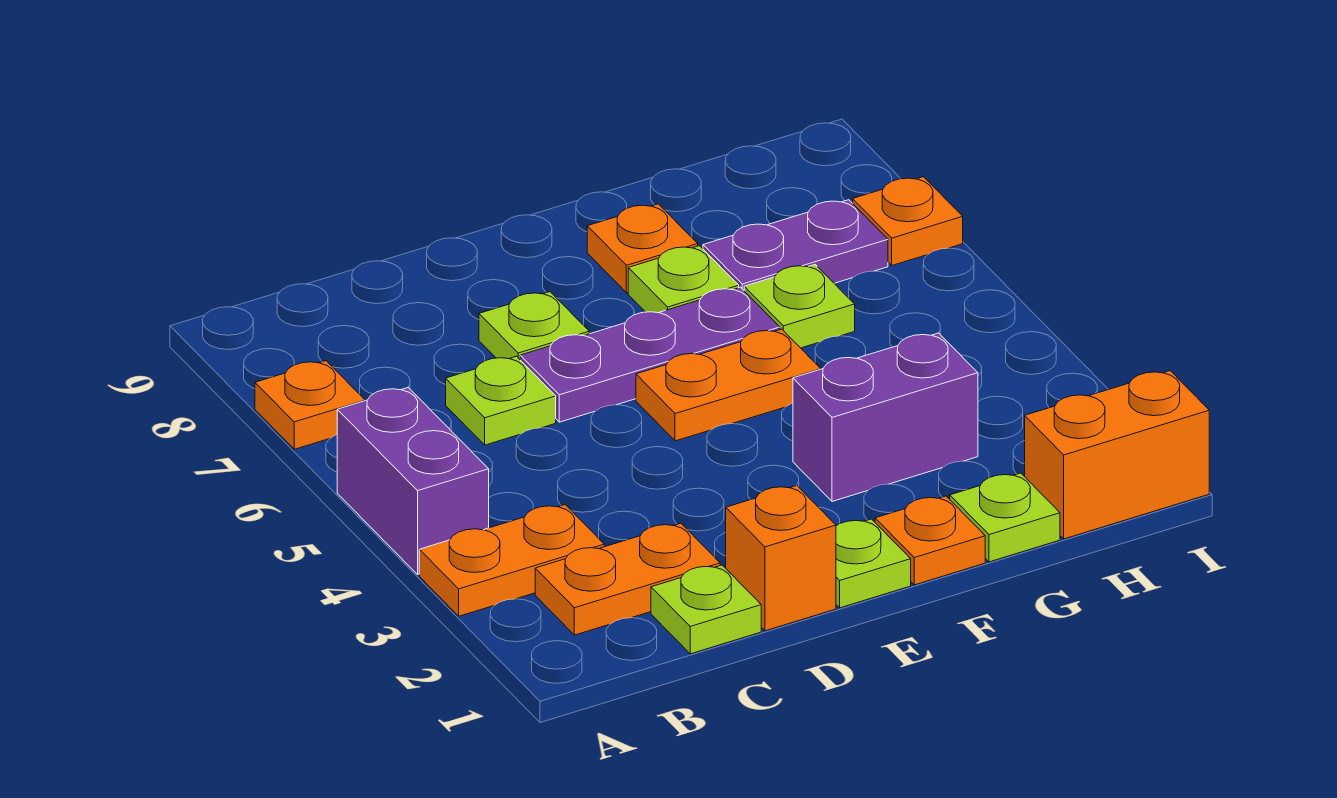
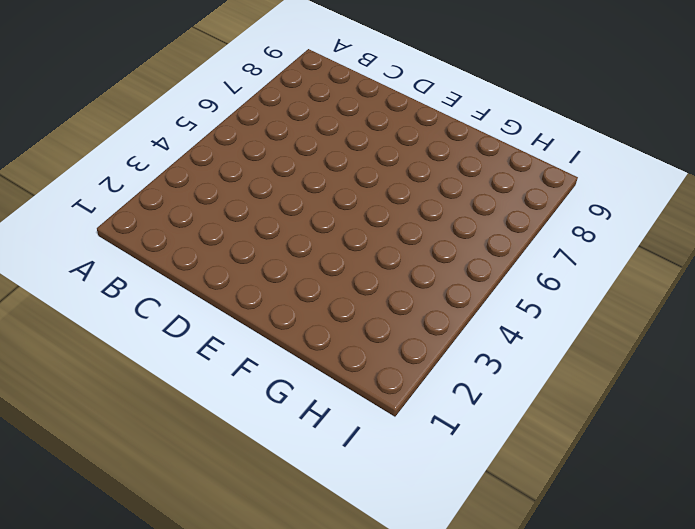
none -> orange 1x2 plate [419,505,604,616]
none -> purple 1x2 brick [337,388,489,574]
none -> orange 1x1 plate [255,361,365,449]

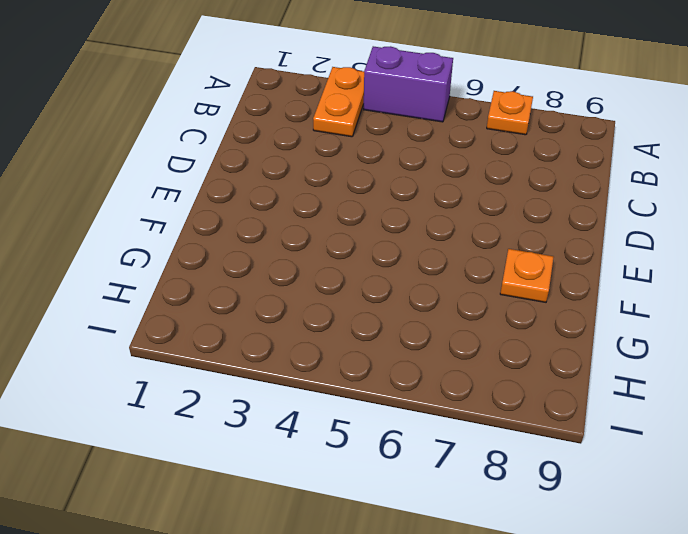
none -> orange 1x2 plate [535,523,720,635]
none -> lime 1x1 plate [651,565,761,654]
none -> lime 1x1 plate [446,356,556,445]

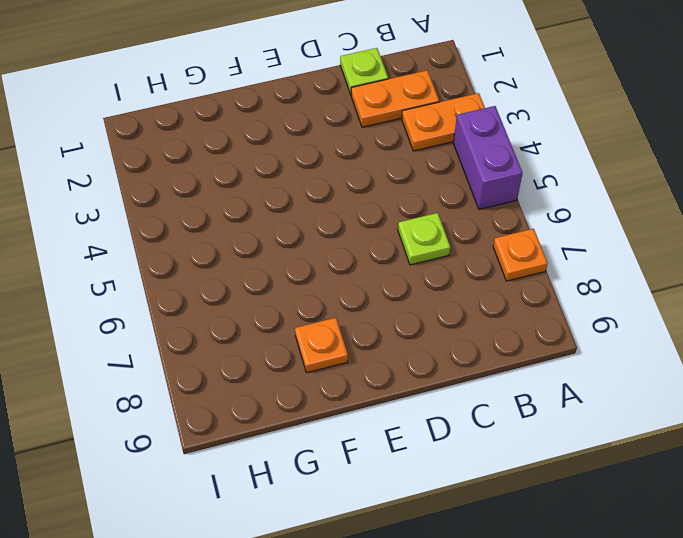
none -> orange 1x1 brick [726,485,836,631]
none -> purple 1x3 plate [520,287,780,422]
none -> lime 1x1 plate [479,292,589,359]

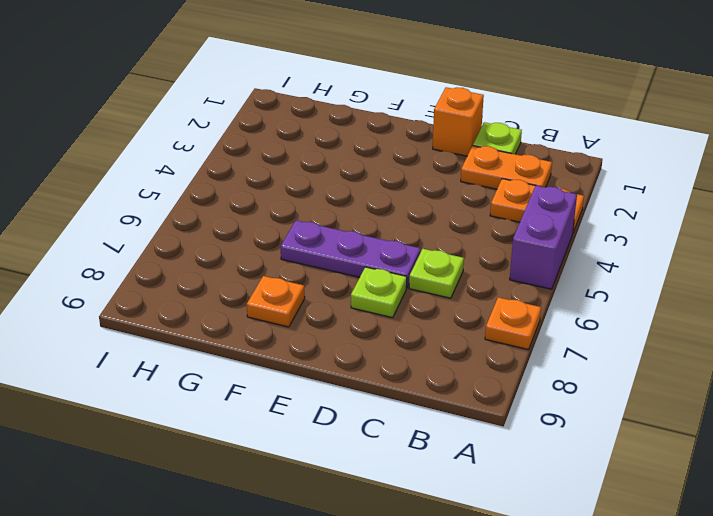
none -> lime 1x1 plate [836,519,911,608]
none -> orange 1x2 plate [636,329,821,441]
none -> orange 1x1 plate [875,496,985,585]

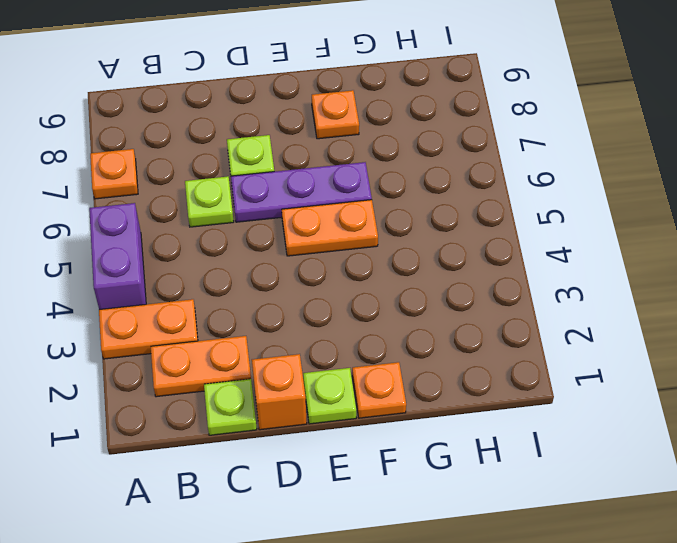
none -> purple 1x2 brick [793,333,978,501]
none -> lime 1x1 plate [628,246,739,313]
none -> lime 1x1 plate [950,473,1060,562]

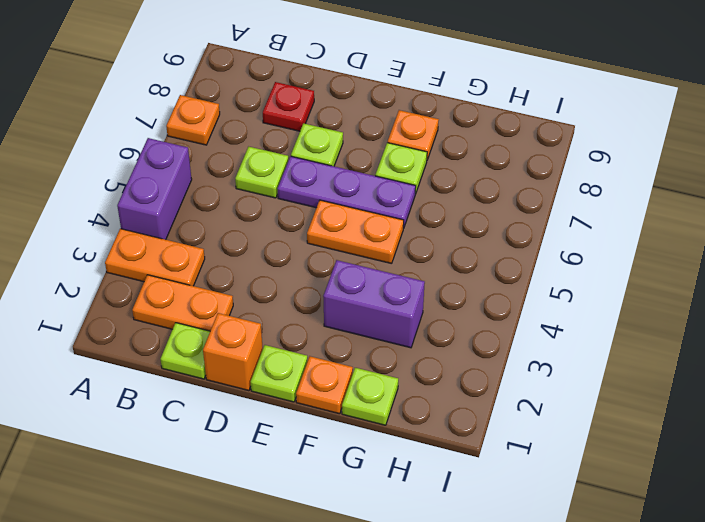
red 1x1 plate [263,82,314,131] -> none
none -> lime 1x1 plate [744,264,855,348]
none -> purple 1x2 plate [703,200,888,290]
none -> orange 1x2 brick [1025,371,1209,539]

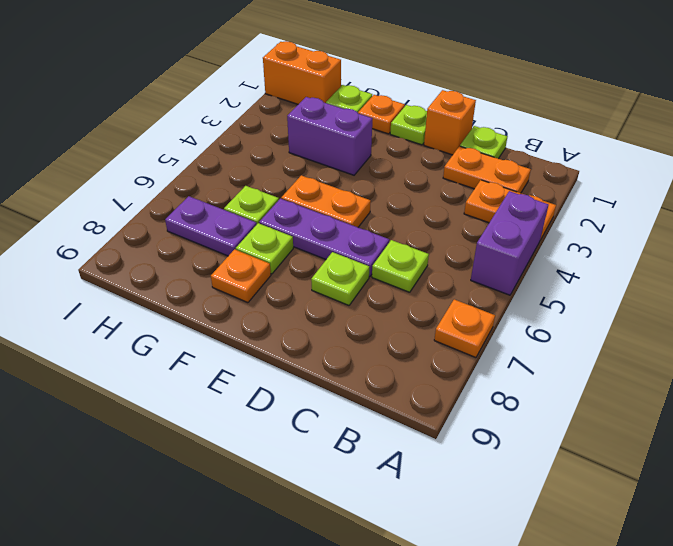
none -> orange 1x1 plate [853,177,963,265]

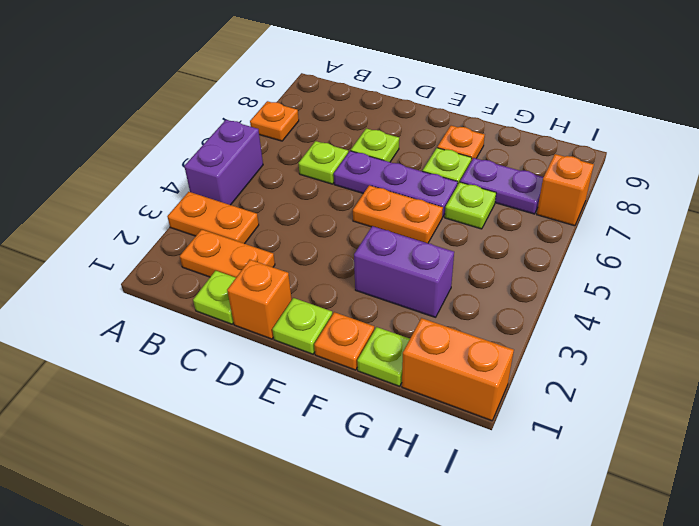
orange 1x1 brick [537,154,594,226] -> orange 1x1 plate [853,177,963,265]

